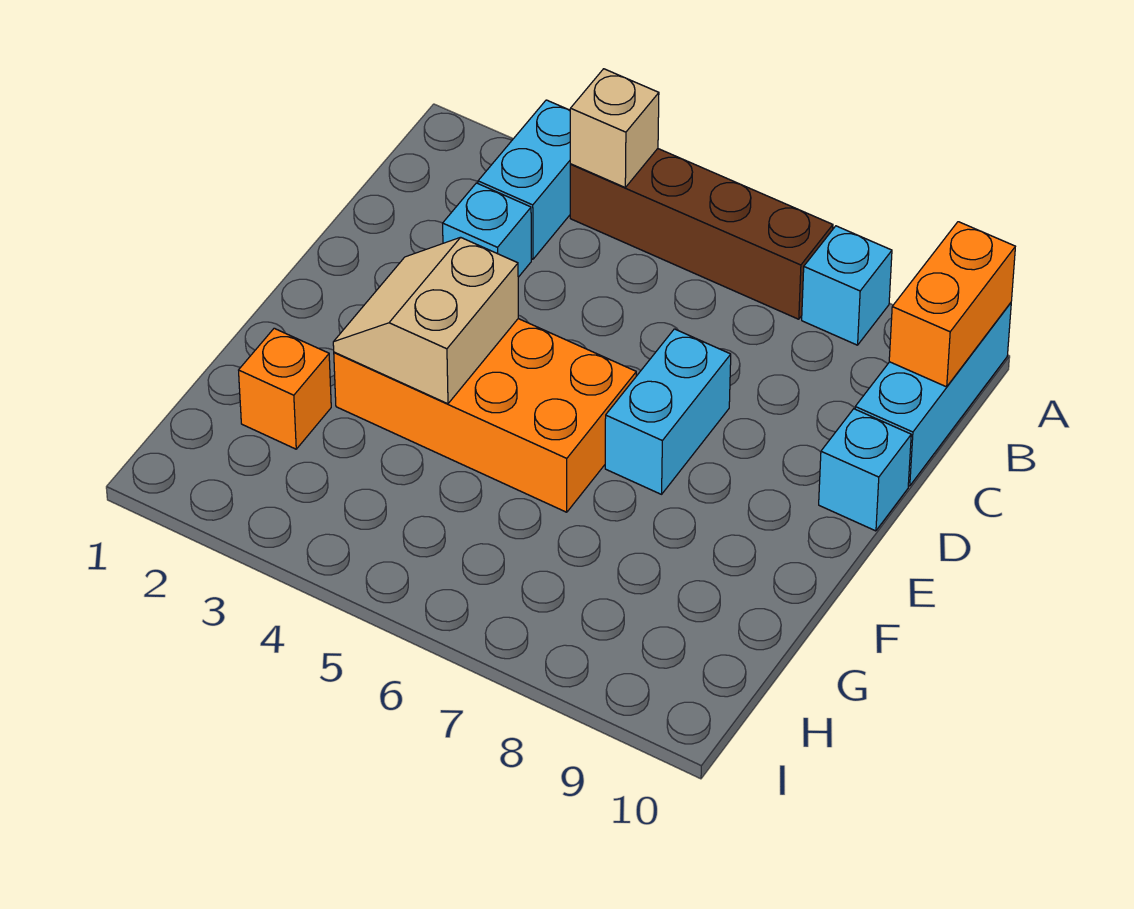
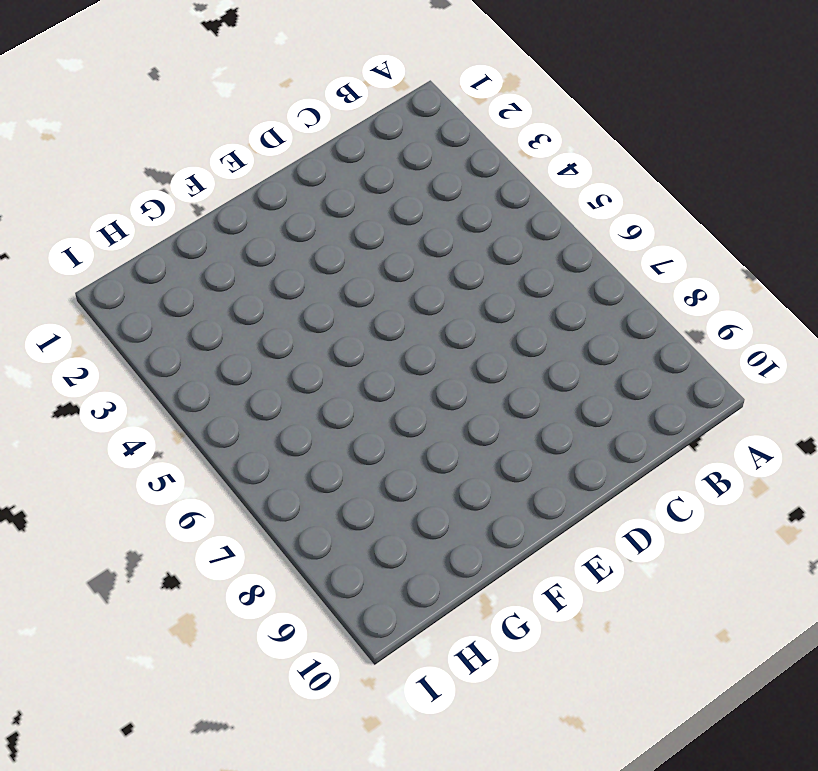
none -> cyan 1x2 brick [478,100,570,259]
none -> brown 1x4 brick [570,149,833,319]
none -> cyan 1x1 brick [802,226,892,345]

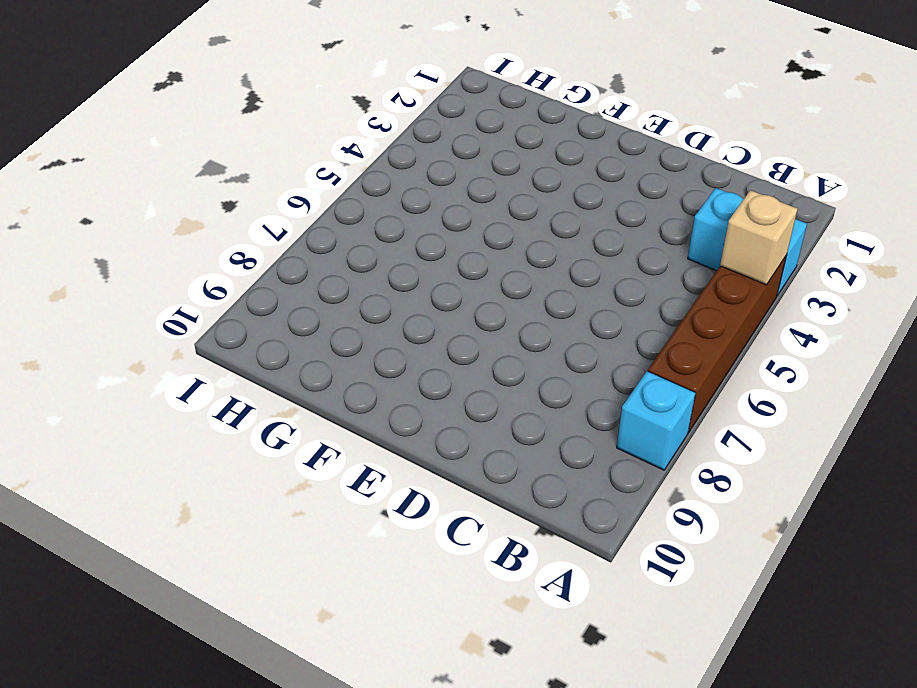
none -> cyan 1x3 brick [855,303,1011,486]
none -> cyan 1x1 brick [443,183,531,277]
none -> cyan 1x2 brick [605,329,731,494]

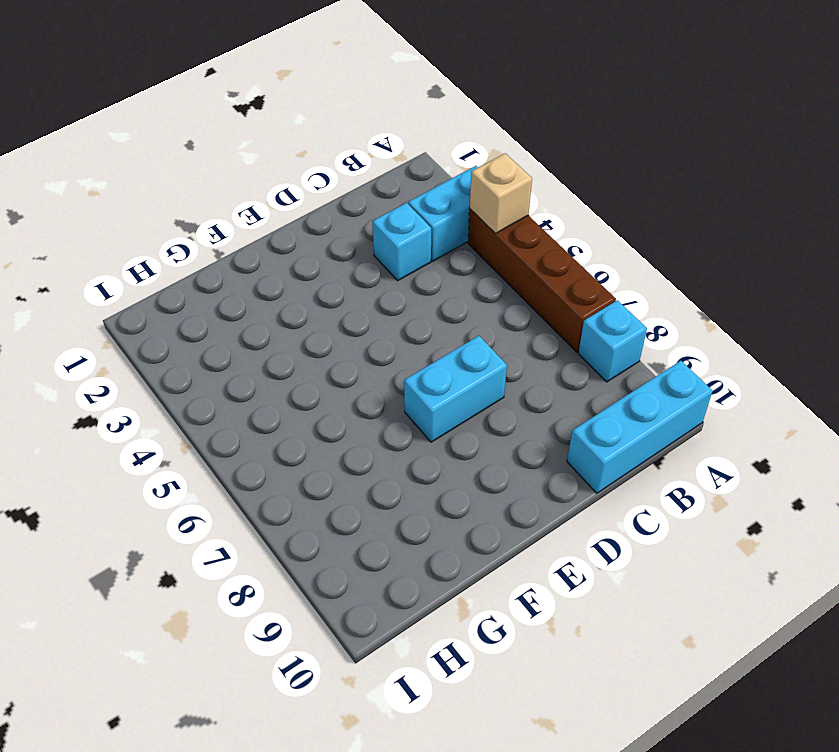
none -> cyan 1x1 brick [819,409,911,531]
none -> orange 2x4 brick [334,319,636,512]
none -> orange 1x1 brick [239,328,331,449]

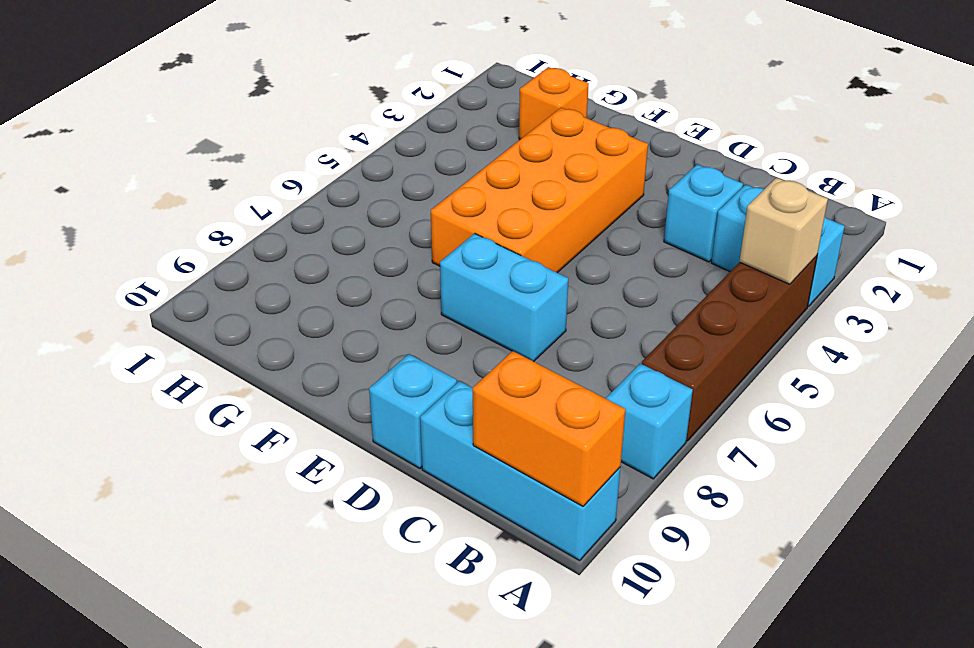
none -> tan 2x2 slope [333,237,518,404]

